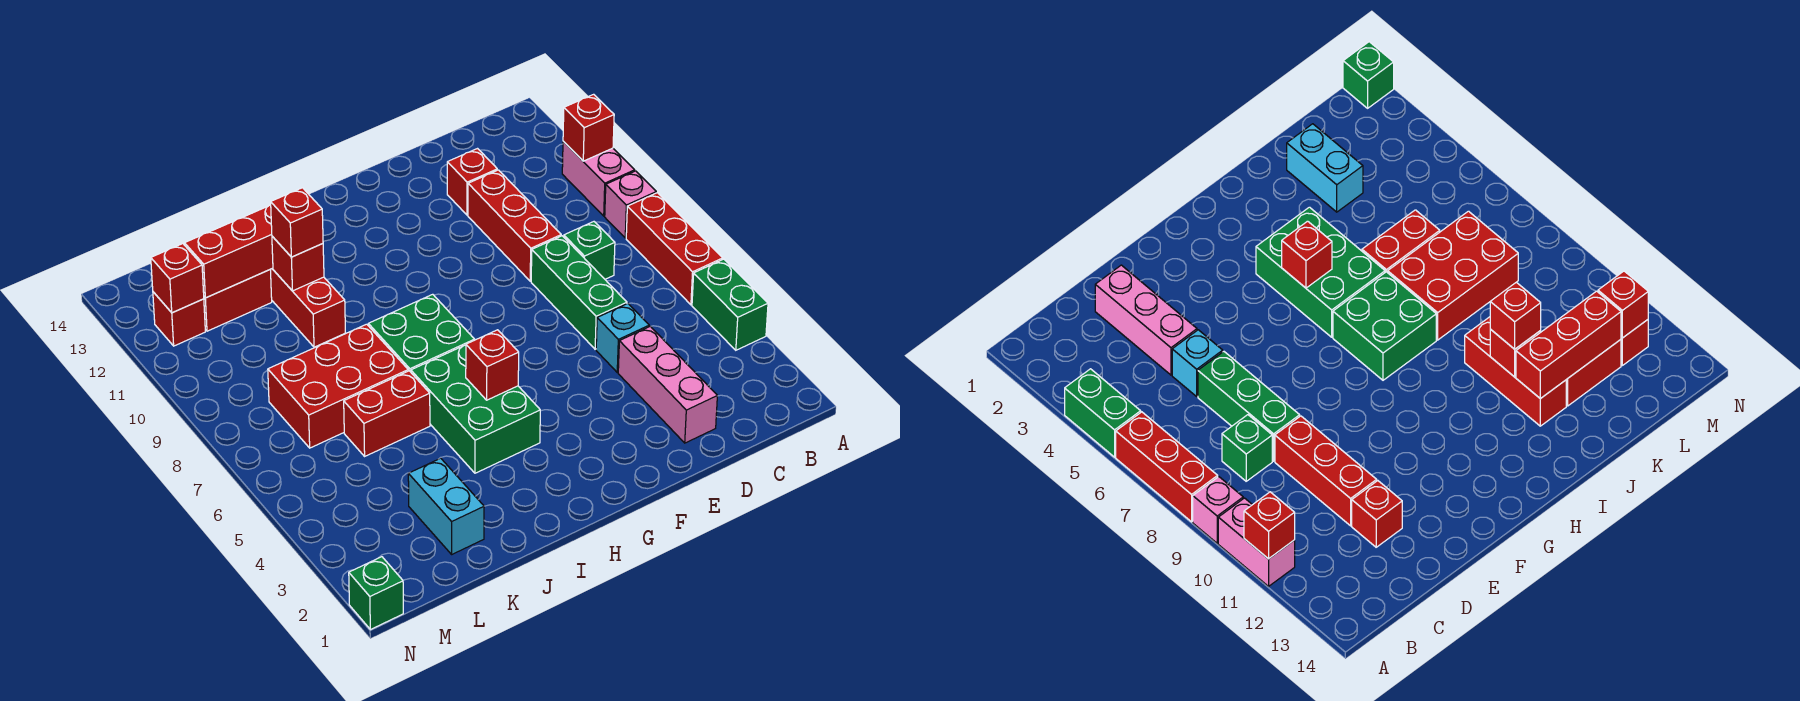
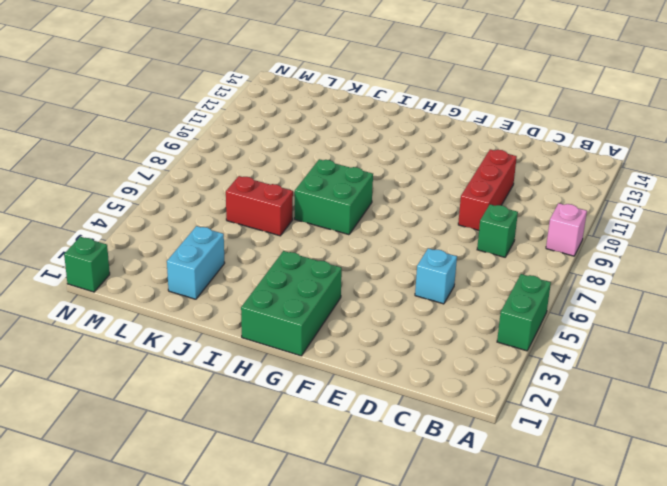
green 2x3 brick [241,251,342,356] -> green 2x3 brick moved to [411,345,540,473]
none -> red 1x3 brick [626,193,723,305]
none -> pink 1x2 brick [562,142,635,216]
none -> pink 1x3 brick [618,326,717,443]

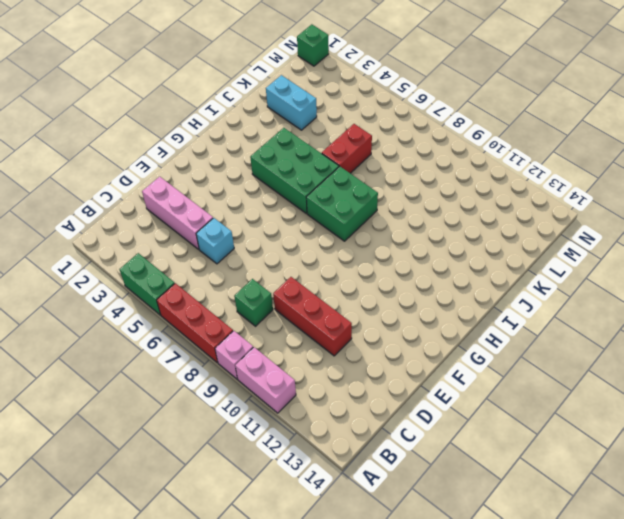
none -> green 1x3 brick [531,236,627,349]
none -> red 1x1 brick [447,149,497,215]
none -> red 2x3 brick [268,324,408,448]

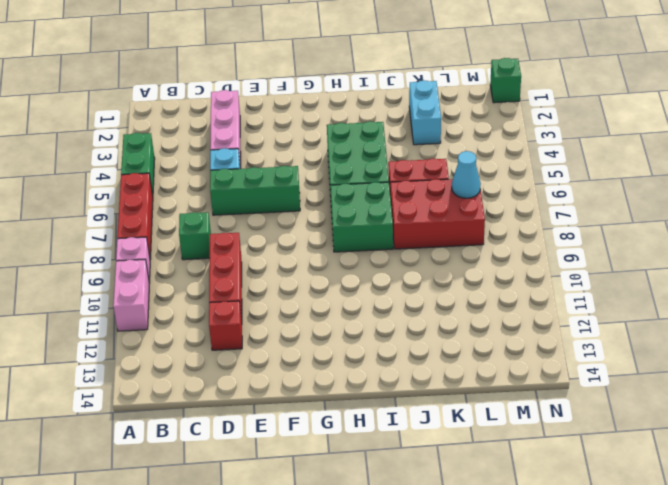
green 1x3 brick [210,166,300,215] -> green 1x3 brick turned to [531,236,627,349]
cyan 1x1 cone [452,151,481,198] -> none
none -> red 1x3 brick [270,268,345,347]
none -> red 1x2 brick [204,270,272,331]
none -> red 1x1 brick [153,292,205,346]

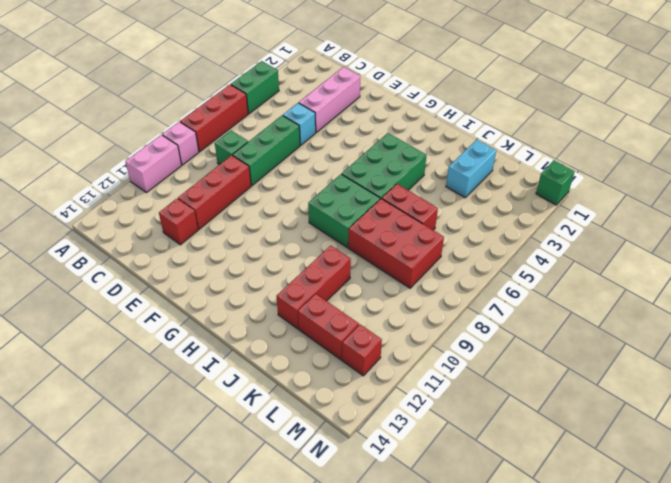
none -> red 1x1 brick [563,94,614,161]
none -> red 1x1 brick [466,330,519,400]
none -> red 1x1 brick [272,236,324,291]

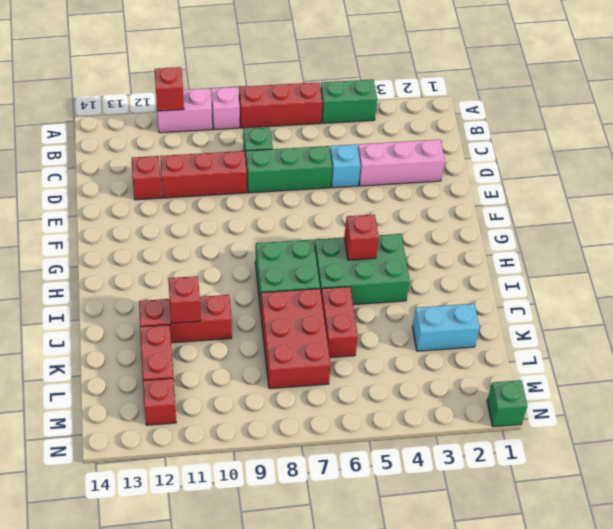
none -> red 1x3 brick [185,205,273,298]
none -> red 1x1 brick [151,244,204,313]
none -> red 1x1 brick [271,188,323,257]

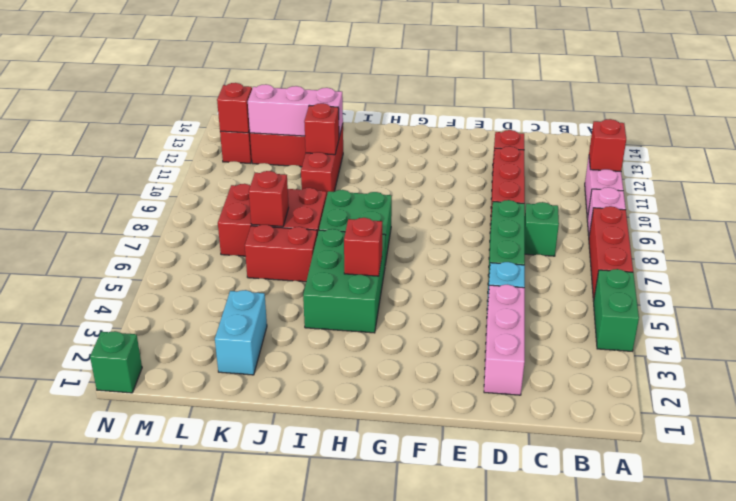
pink 1x3 brick [248,84,343,137] -> red 1x3 brick [185,205,273,298]
red 1x1 brick [249,171,289,227] -> red 1x1 brick moved to [271,188,323,257]

